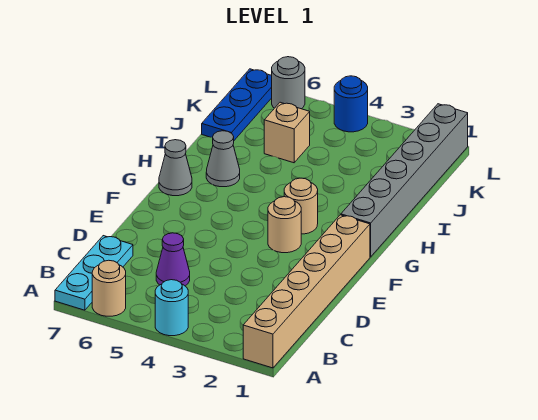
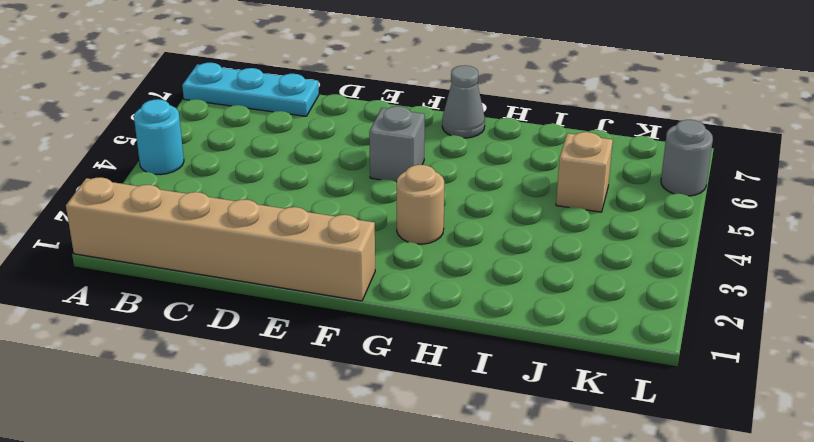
grey 1x1 brick [369,106,425,182] -> none
none -> tan 1x1 round brick [92,260,126,316]
none -> purple 1x1 cone [156,233,190,286]
none -> tan 1x1 round brick [268,197,301,253]

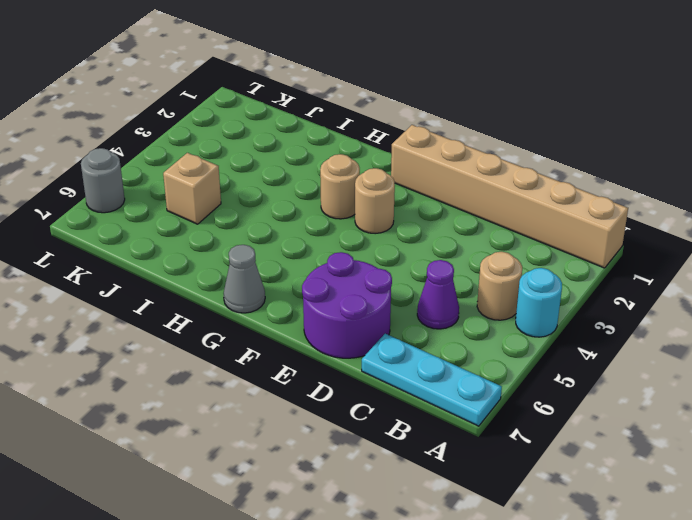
tan 1x1 round brick [477,252,522,320] -> tan 1x1 round brick moved to [92,260,126,316]
purple 2x2 round brick [302,252,392,358] -> none
none -> grey 1x6 brick [341,104,468,257]
none -> grey 1x1 cone [206,131,240,187]
none -> blue 1x3 plate [202,69,272,140]

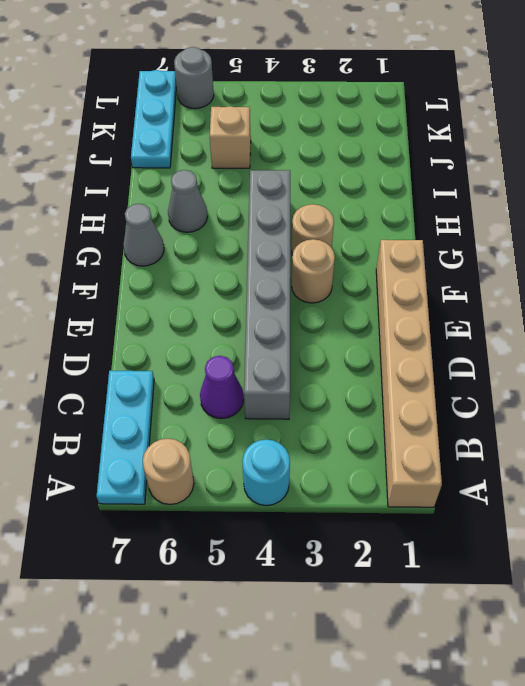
grey 1x6 brick [244,170,290,419] -> grey 1x6 brick moved to [341,104,468,257]
cyan 1x3 plate [131,70,177,168] -> blue 1x3 plate [202,69,272,140]
none -> blue 1x1 round brick [334,76,368,132]

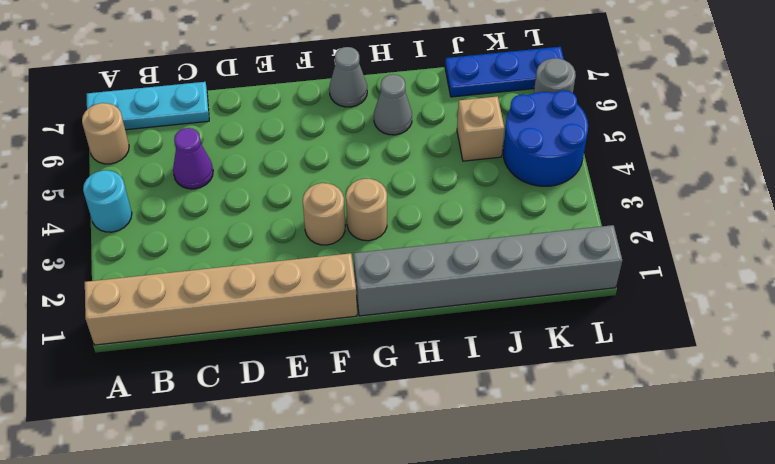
blue 2x2 round brick [503,90,588,186] -> blue 1x1 round brick [334,76,368,132]

